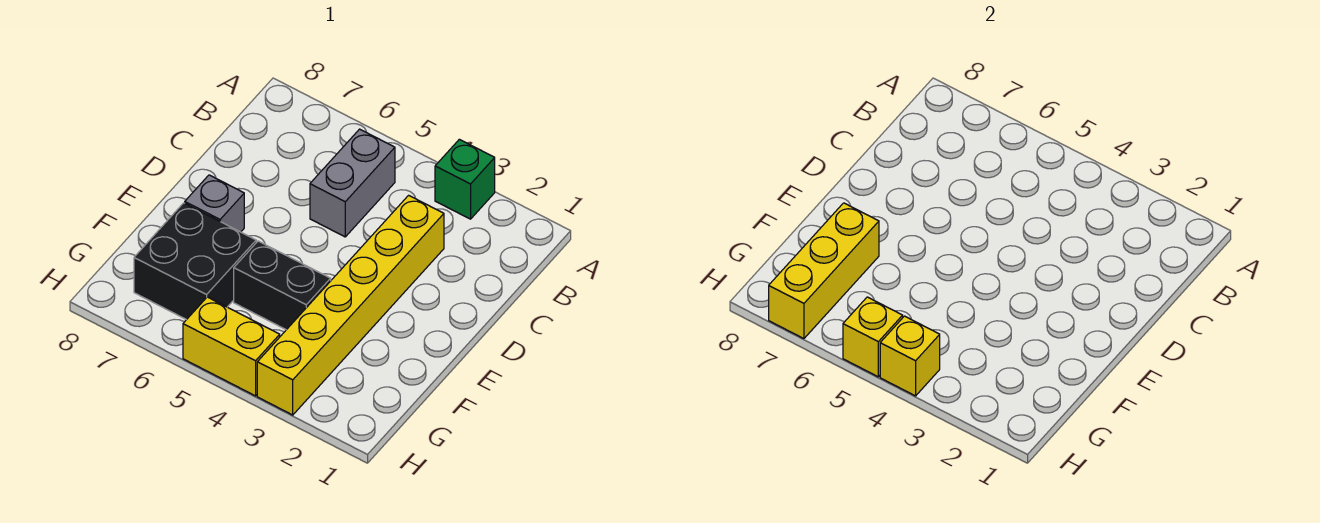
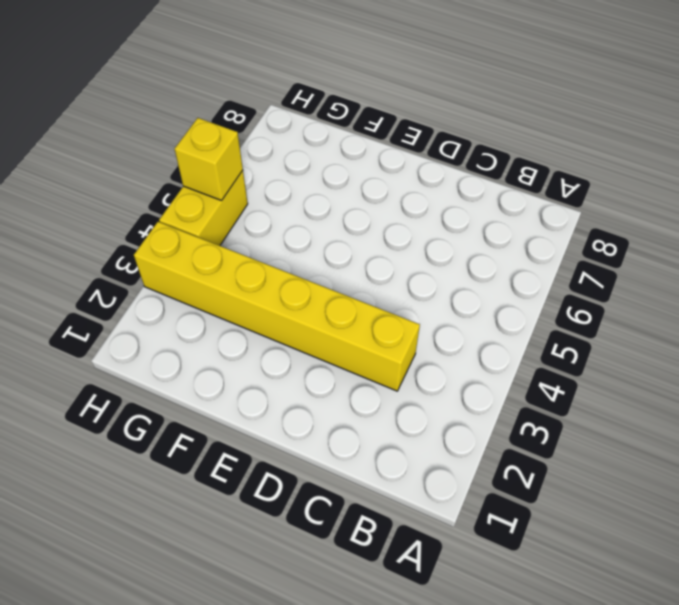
none -> green 1x1 brick [435,139,495,219]
none -> grey 1x2 brick [310,129,395,237]

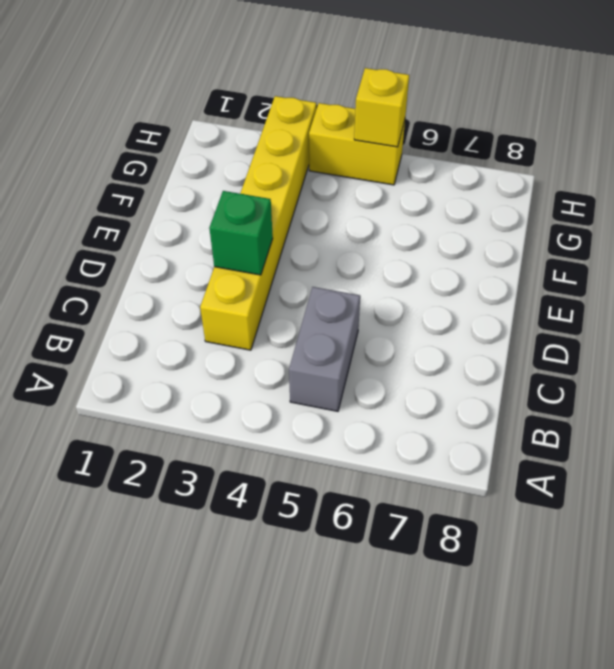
green 1x1 brick [209,191,273,275] -> green 1x1 brick moved to [435,139,495,219]
none -> grey 1x1 brick [185,175,244,232]
none -> black 1x2 brick [234,241,331,330]

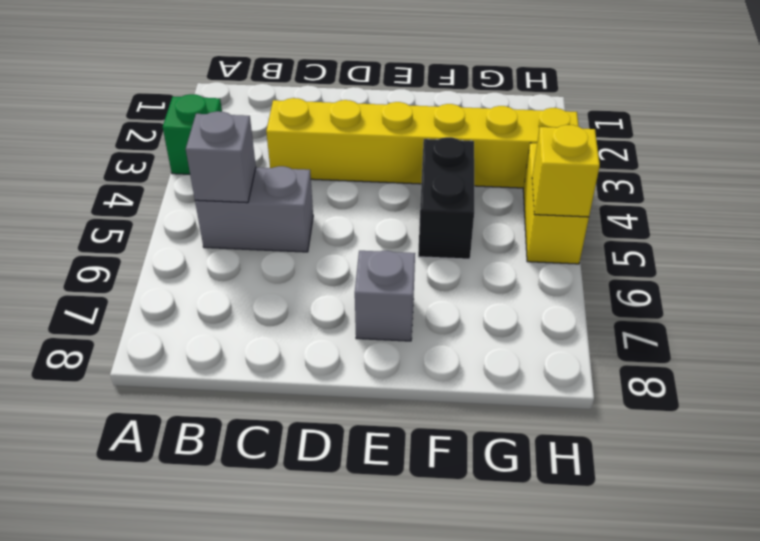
grey 1x1 brick [186,111,256,203] -> none
none -> black 2x2 brick [134,203,256,320]
none -> yellow 1x3 brick [769,203,879,339]

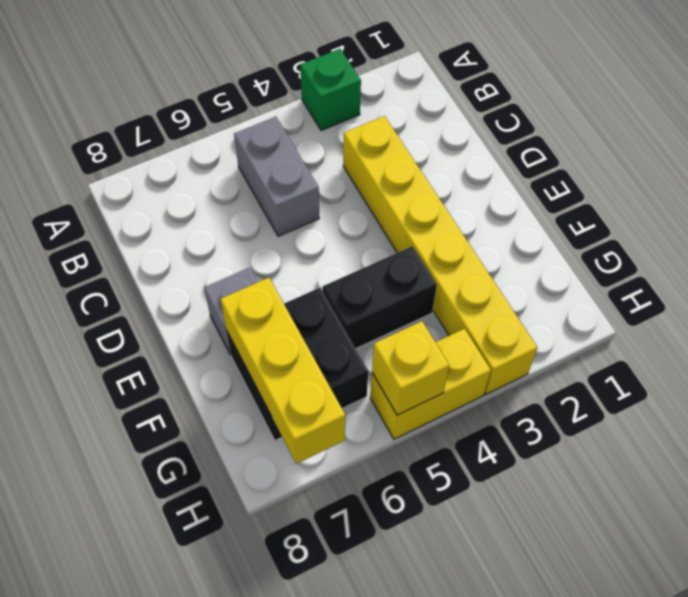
none -> yellow 1x1 brick [880,316,940,396]

